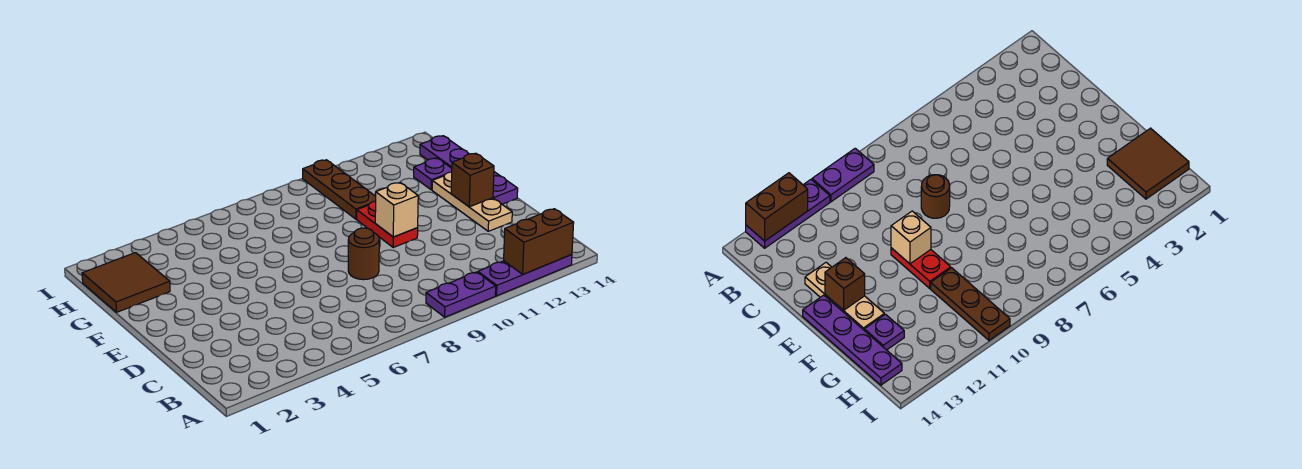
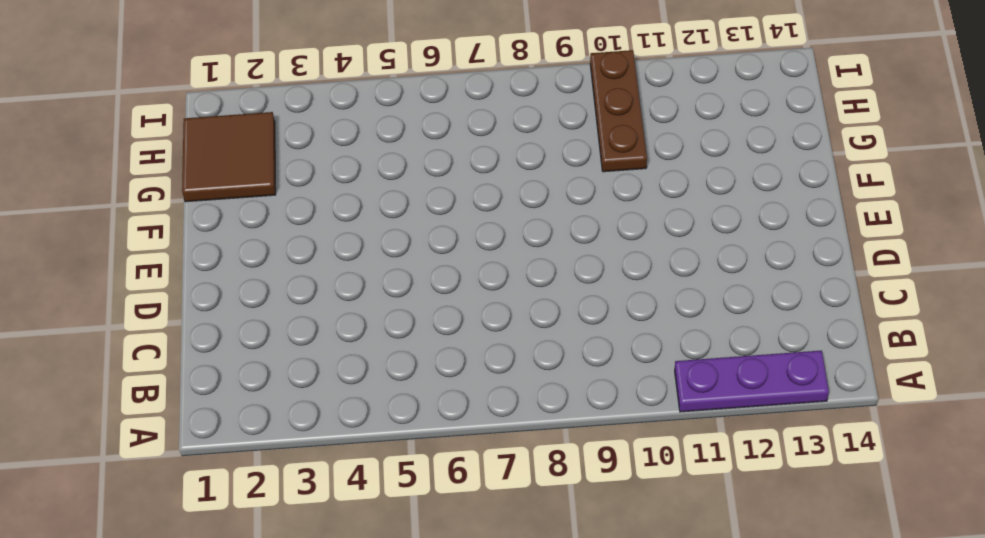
none -> purple 1x2 plate [426,272,496,317]
none -> brown 1x1 round brick [348,228,379,280]
none -> tan 1x3 plate [432,172,512,231]

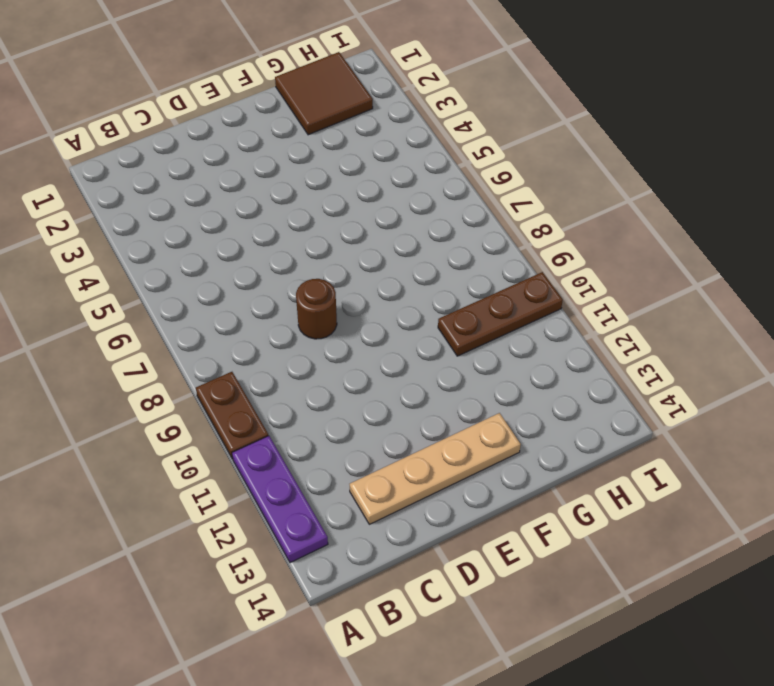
brown 1x2 plate [196,372,268,459] -> purple 1x2 plate [426,272,496,317]
tan 1x4 plate [350,413,521,524] -> tan 1x3 plate [432,172,512,231]
none -> red 1x2 plate [357,201,418,248]
none -> purple 1x4 plate [420,136,518,204]
none -> purple 1x1 plate [414,158,452,190]

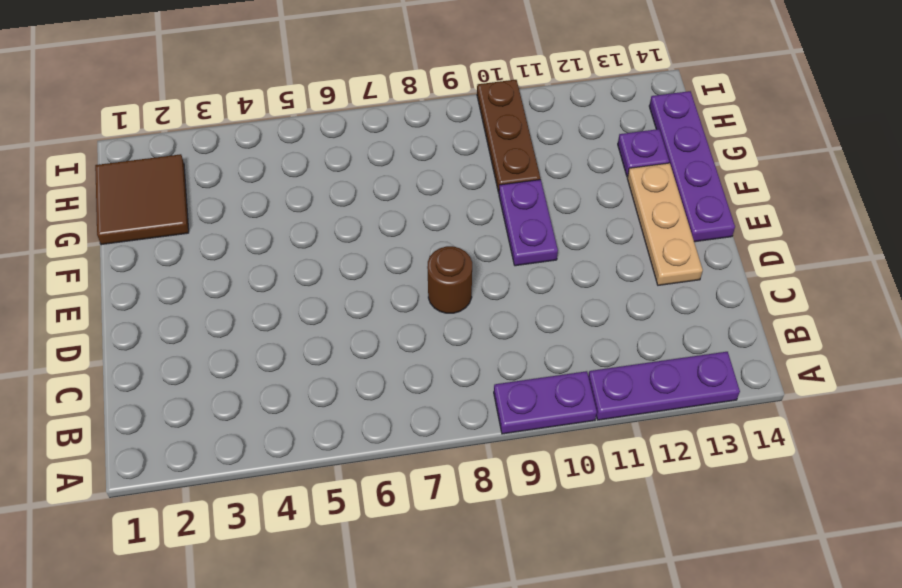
purple 1x2 plate [499,180,558,266] -> red 1x2 plate [357,201,418,248]
none -> brown 1x2 brick [504,209,574,274]
none -> tan 1x1 brick [375,182,418,237]
none -> brown 1x1 brick [451,153,494,207]

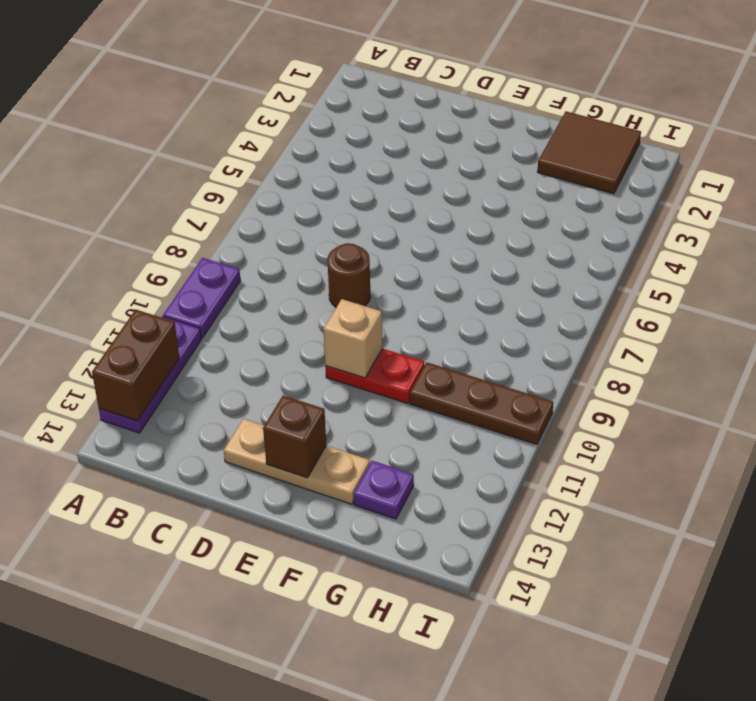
none -> purple 1x4 plate [420,136,518,204]

